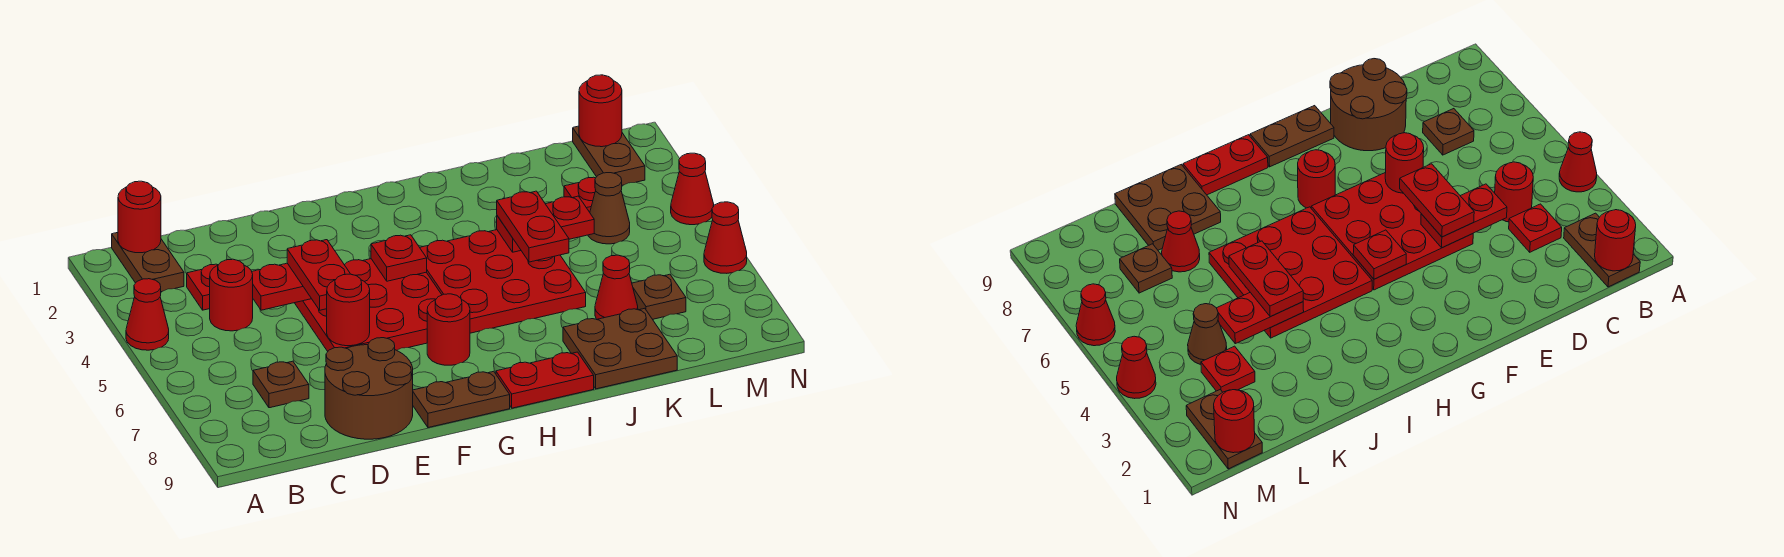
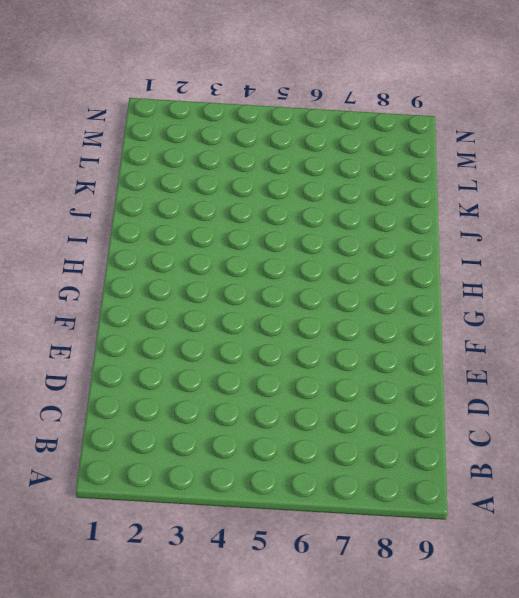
none -> red 1x1 cone [126,279,169,350]
none -> brown 1x2 plate [112,232,184,292]
none -> red 1x1 plate [187,264,217,310]

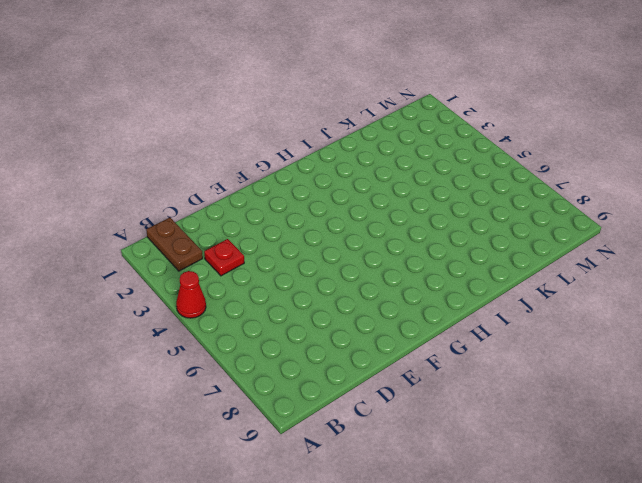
none -> red 1x1 round brick [210,259,253,331]
none -> brown 1x1 plate [253,361,309,408]
none -> brown 2x2 round brick [325,338,413,439]

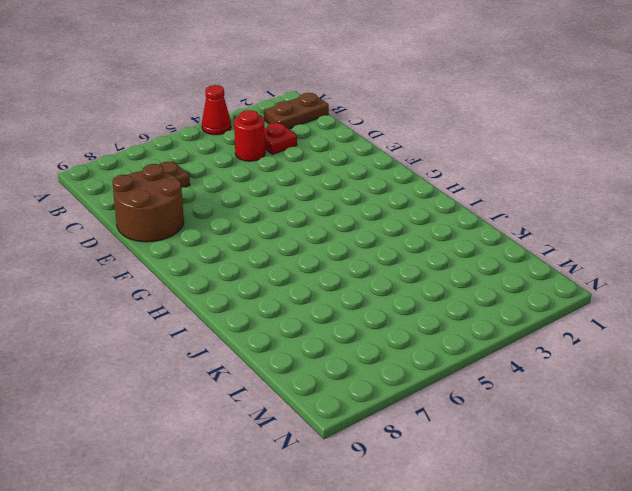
none -> red 3x3 plate [295,259,442,351]
none -> brown 1x2 plate [413,371,510,428]
none -> red 1x1 round brick [427,294,470,365]

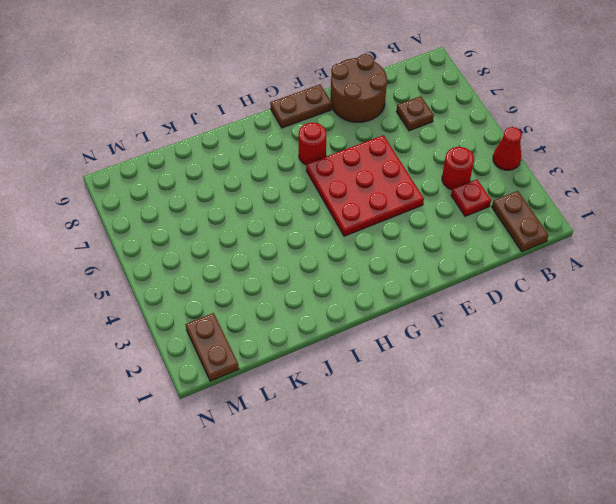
none -> red 3x3 plate [420,230,586,333]
none -> red 1x2 plate [496,352,594,408]
none -> brown 2x2 plate [563,308,677,389]

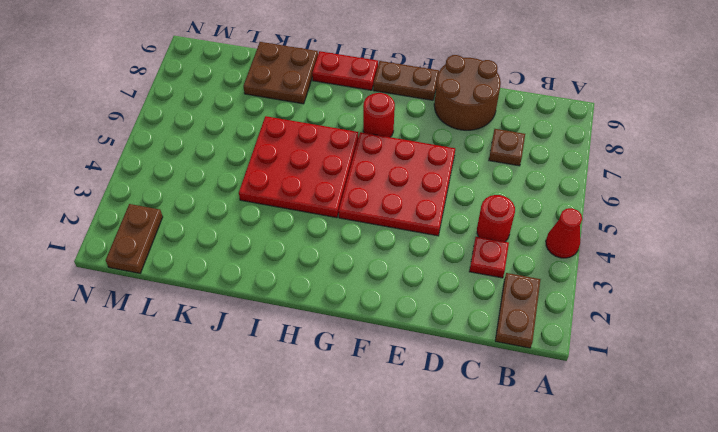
none -> red 1x1 cone [595,255,638,319]
none -> red 1x1 plate [564,177,596,212]
none -> brown 1x1 cone [588,173,630,244]

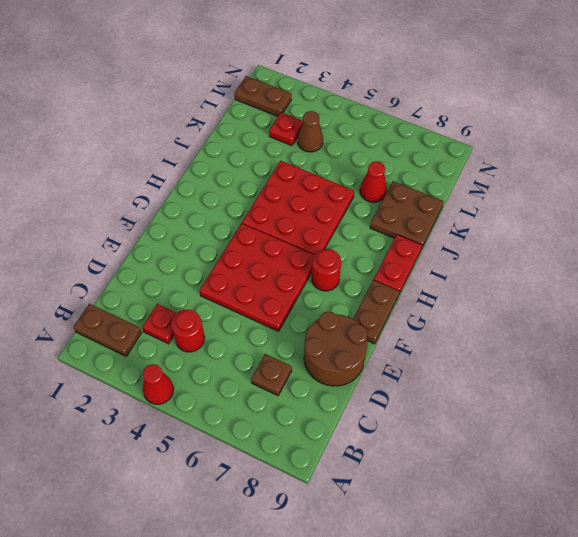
none -> brown 1x1 plate [632,274,686,319]
none -> red 1x1 cone [671,153,714,225]
none -> red 1x1 cone [704,202,747,273]

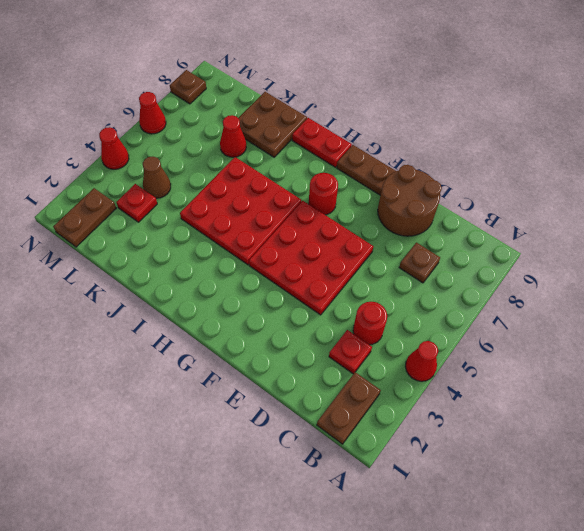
brown 1x1 plate [170,70,206,104] -> brown 1x1 plate moved to [632,274,686,319]
none -> red 1x1 round brick [118,181,161,253]
none -> red 1x2 plate [252,263,311,310]
none -> red 1x1 round brick [327,274,370,346]

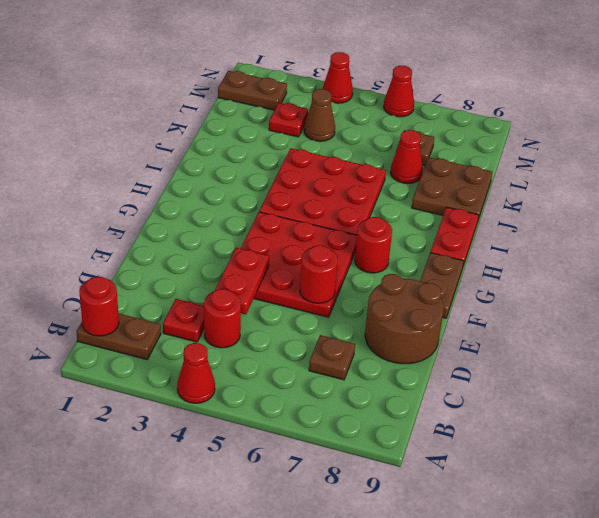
none -> red 1x1 plate [371,235,427,281]
none -> red 1x2 plate [497,196,594,252]
none -> red 1x1 round brick [579,75,622,147]

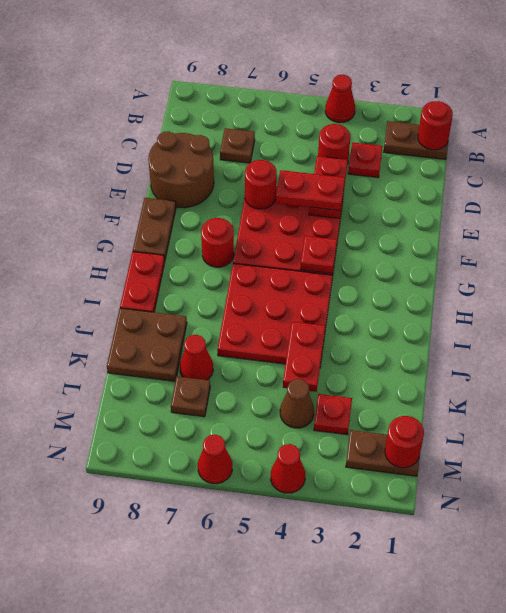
none -> red 1x2 plate [497,191,569,262]

